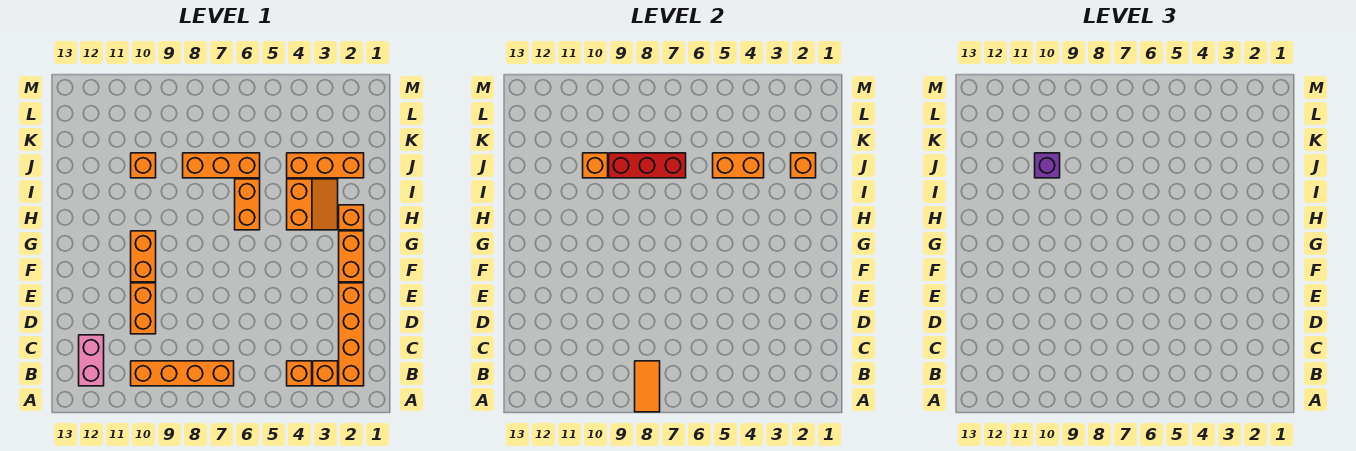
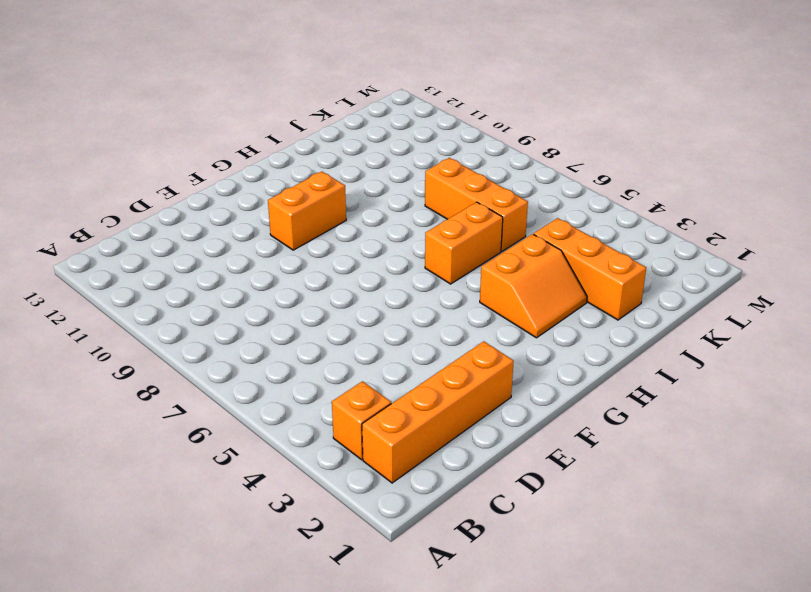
none -> orange 1x1 brick [287,361,312,386]
none -> orange 1x4 brick [131,361,234,386]
none -> pink 1x2 brick [79,335,104,386]

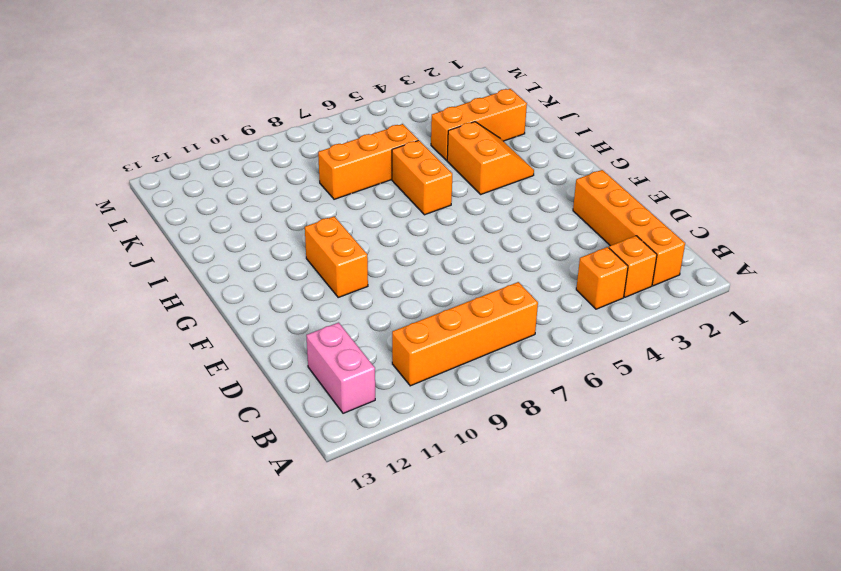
none -> orange 1x2 brick [131,283,156,334]
none -> orange 1x2 brick [339,231,364,282]
none -> orange 1x1 brick [339,205,364,230]

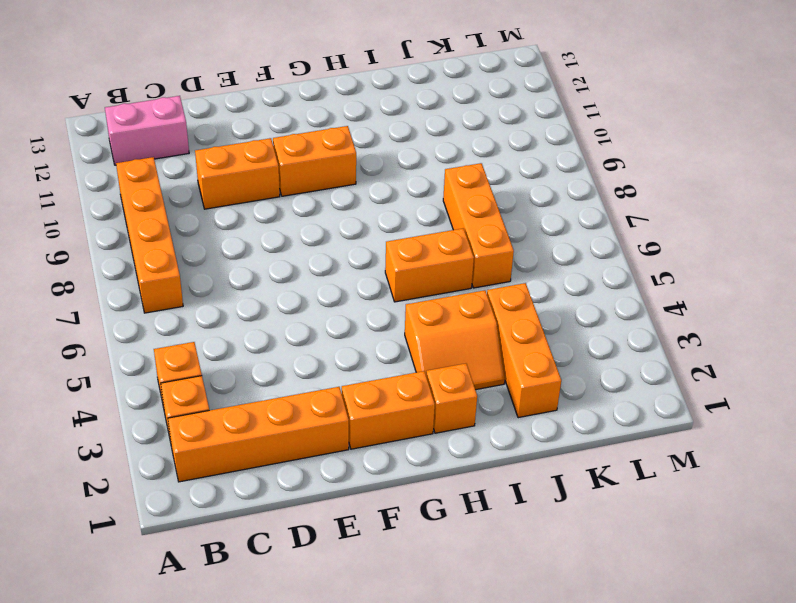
none -> orange 1x1 brick [131,153,156,178]
none -> orange 1x2 tile [635,361,660,412]
none -> orange 1x1 brick [791,153,816,178]

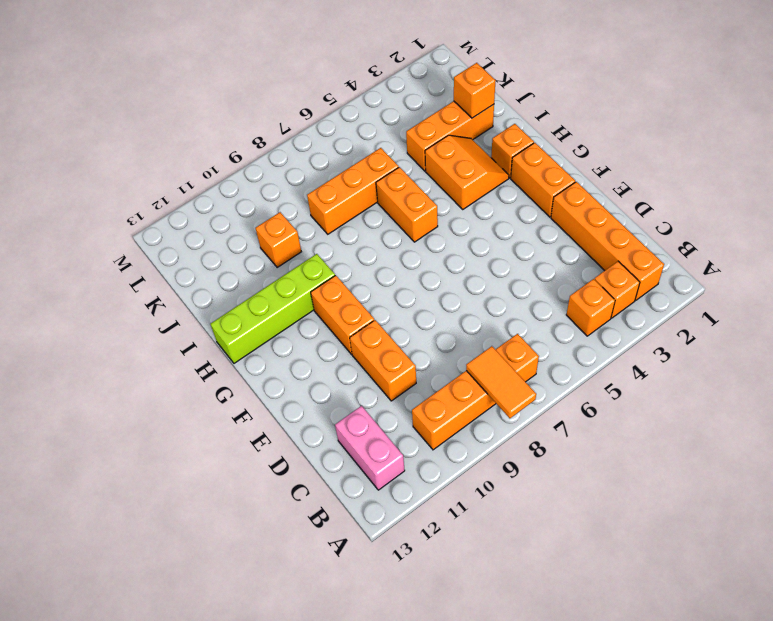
lime 1x4 brick [211,254,335,363] -> none
none -> orange 1x2 brick [713,153,764,178]
none -> red 1x3 brick [609,153,686,178]
none -> orange 1x1 brick [583,153,608,178]

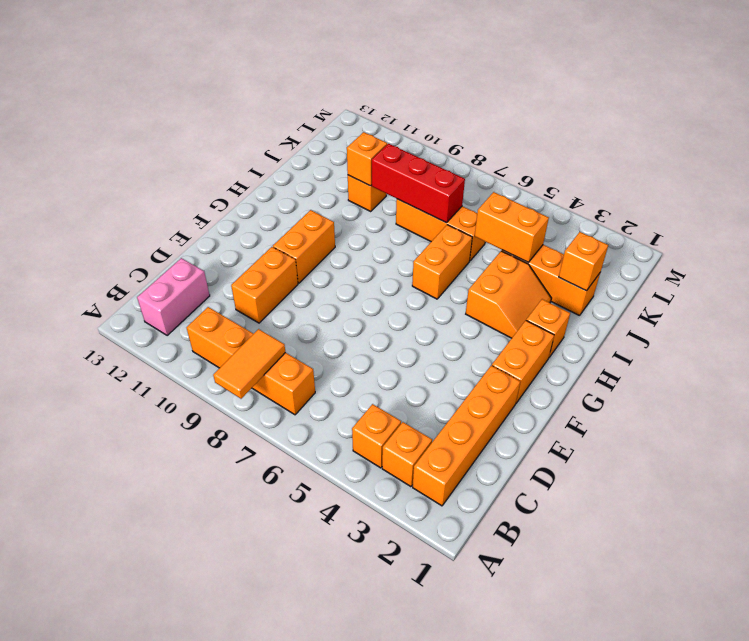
none -> purple 1x1 brick [1035,153,1060,178]

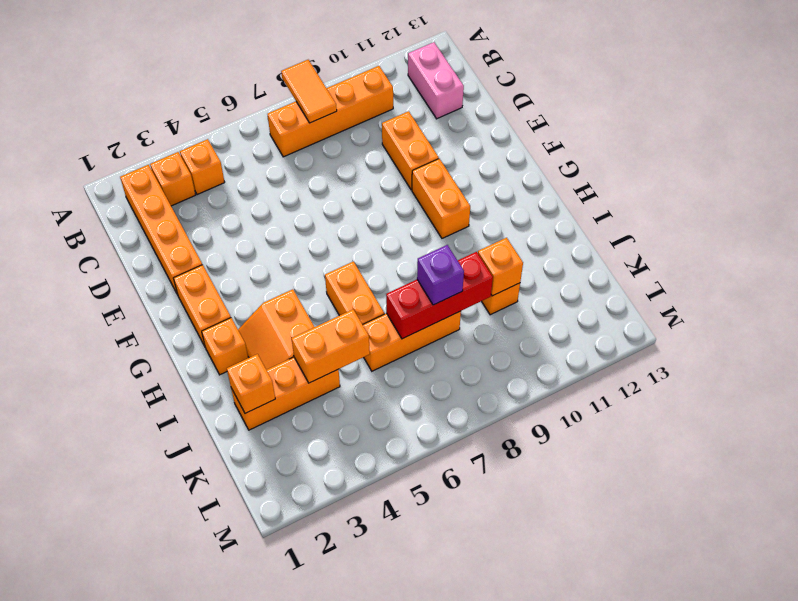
purple 1x1 brick [417,245,464,305] -> purple 1x1 brick moved to [1035,153,1060,178]

